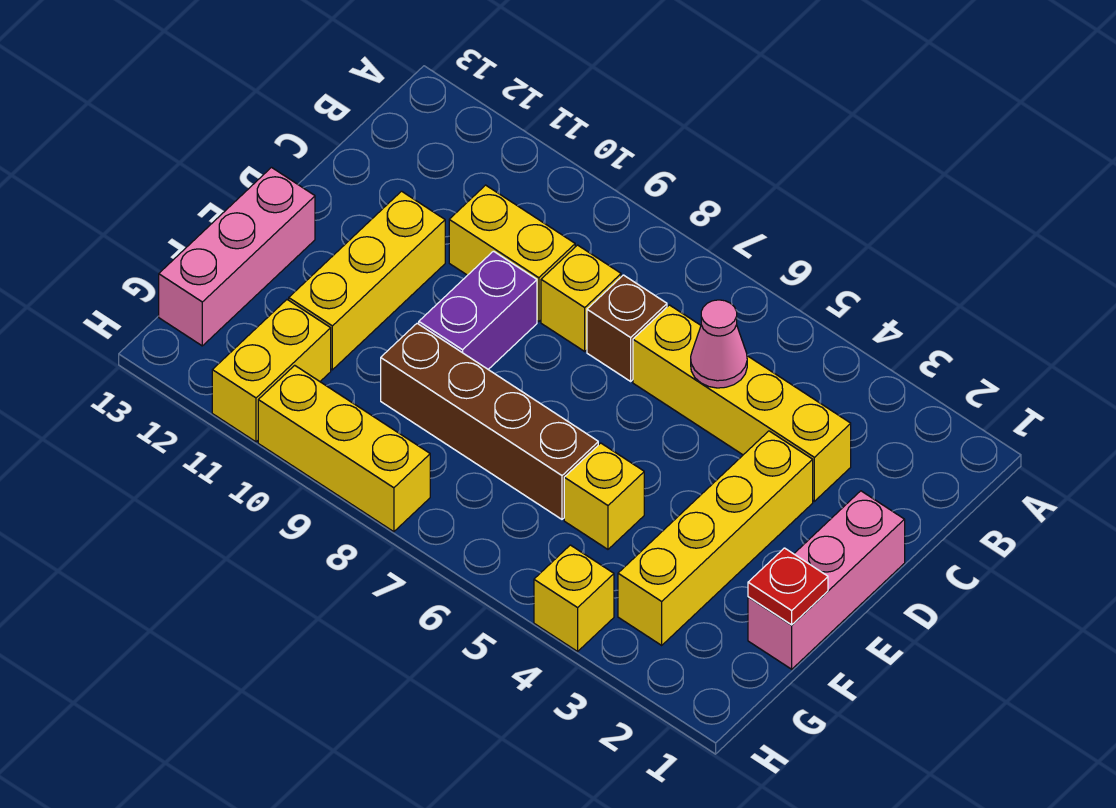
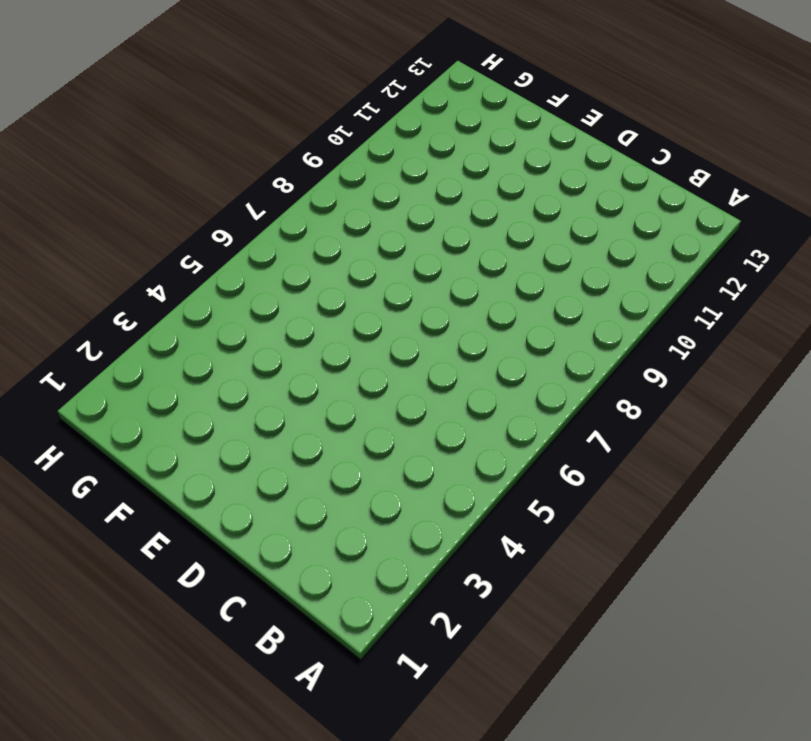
none -> yellow 1x4 brick [633,305,851,501]
none -> brown 1x1 brick [587,275,667,381]
none -> yellow 1x1 brick [541,245,621,351]

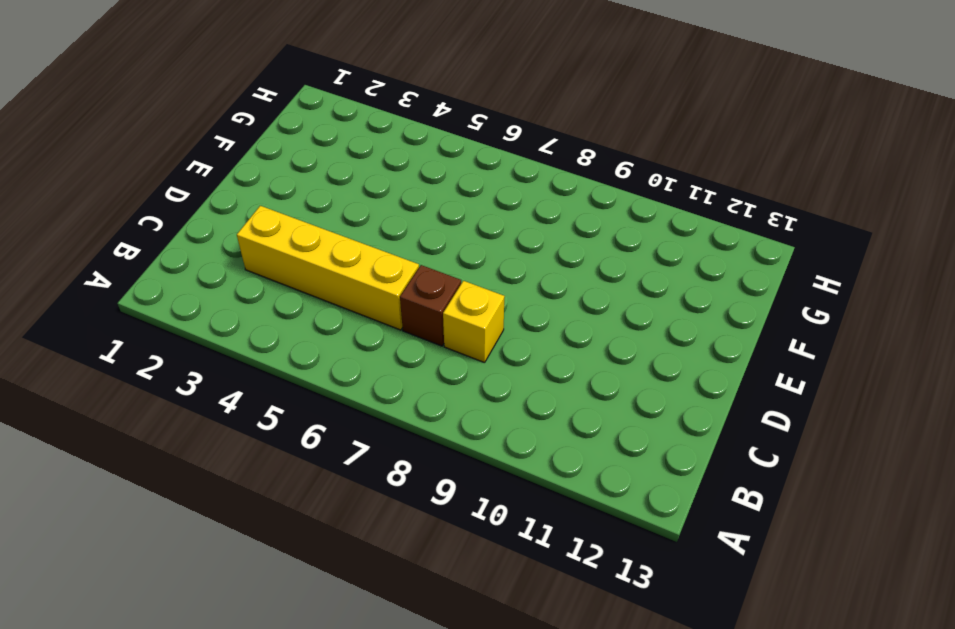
none -> yellow 1x2 brick [449,185,575,322]
none -> pink 1x3 brick [748,491,905,669]
none -> yellow 1x4 brick [618,431,813,645]

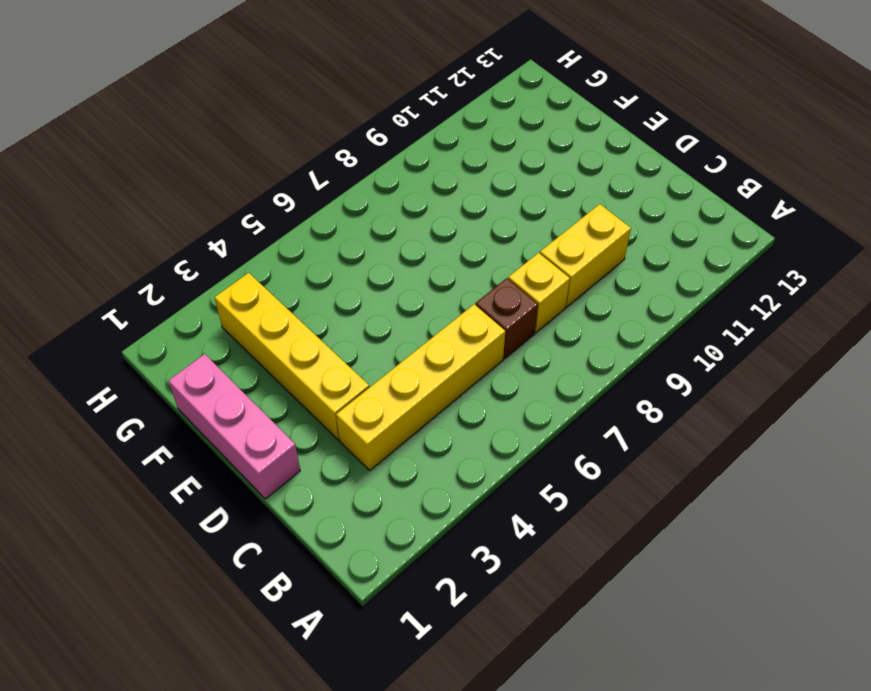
none -> purple 1x2 brick [419,251,537,369]
none -> yellow 1x3 brick [289,191,445,370]
none -> pink 1x3 brick [159,168,315,346]

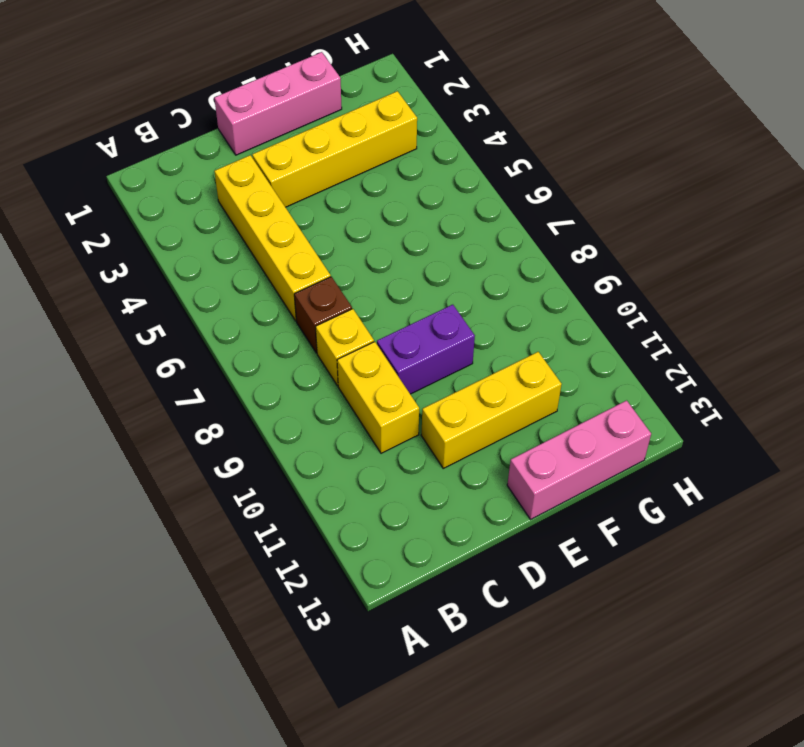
none -> yellow 1x1 brick [564,443,644,549]
none -> brown 1x4 brick [381,323,598,519]
none -> yellow 1x2 brick [212,300,331,442]

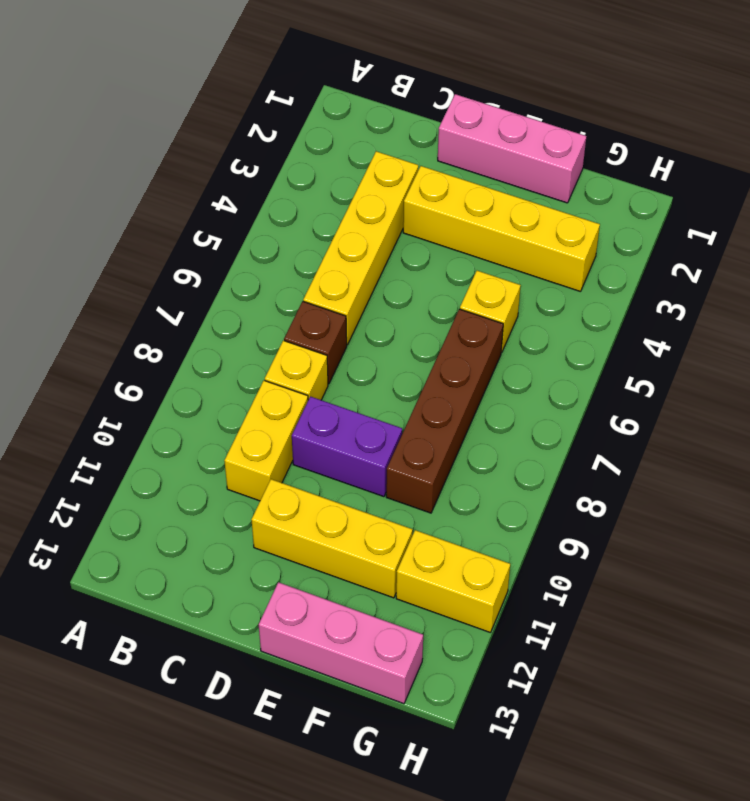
none -> yellow 1x1 brick [534,545,614,651]
none -> yellow 1x3 brick [258,365,430,532]
none -> pink 1x1 cone [691,300,747,388]

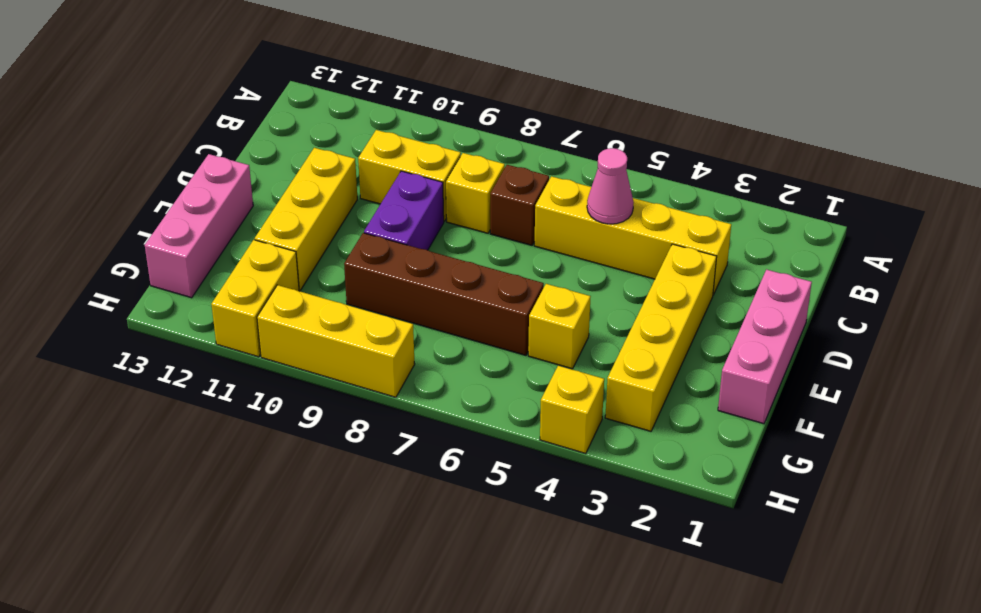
none -> red 1x1 plate [748,548,828,625]

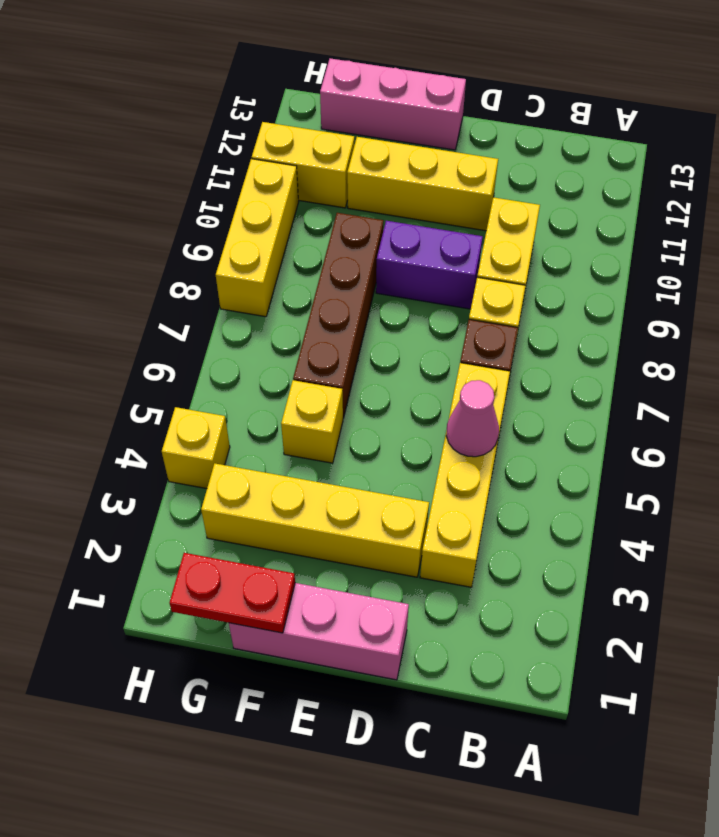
red 1x2 plate [169,553,295,633] -> red 1x1 plate [748,548,828,625]

